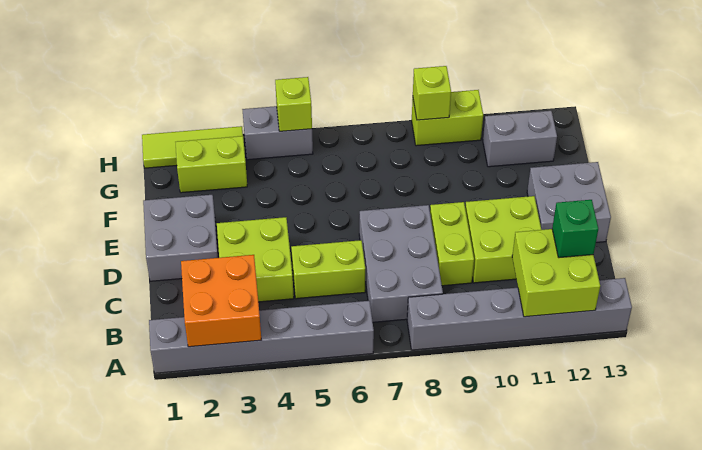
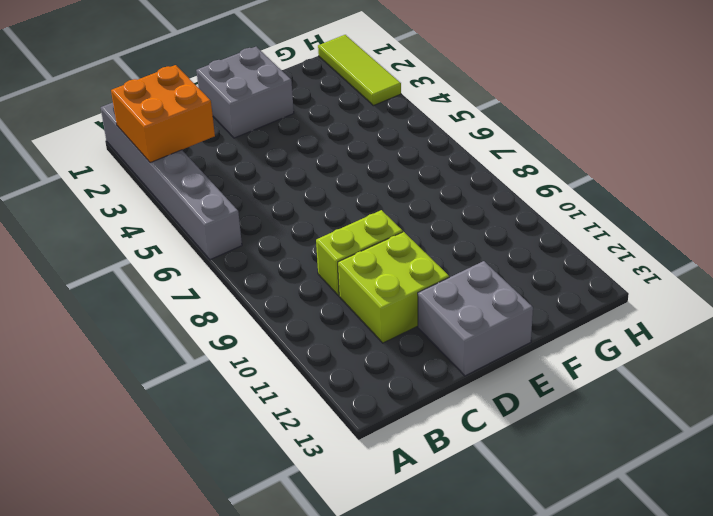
none -> grey 1x6 brick [407,278,632,350]
none -> grey 2x3 brick [359,205,443,322]
none -> lime 2x2 brick [217,217,294,302]

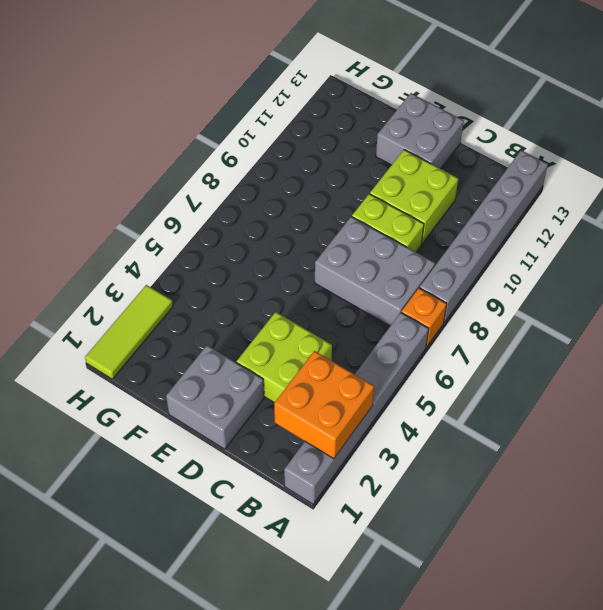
orange 1x1 brick [401,288,447,347] -> none
none -> lime 1x2 brick [291,240,365,299]
none -> lime 1x2 brick [176,136,247,193]
none -> grey 1x2 brick [483,111,557,167]

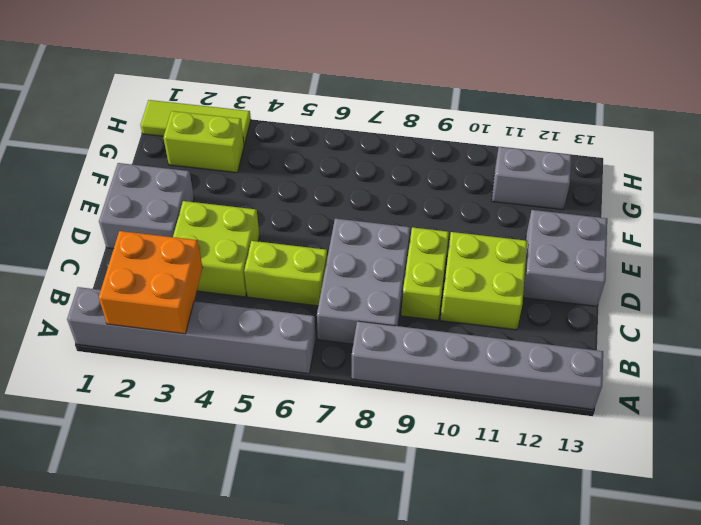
none -> grey 1x2 brick [242,106,313,160]
none -> lime 1x2 brick [412,90,483,146]
none -> lime 2x2 brick [512,229,600,317]

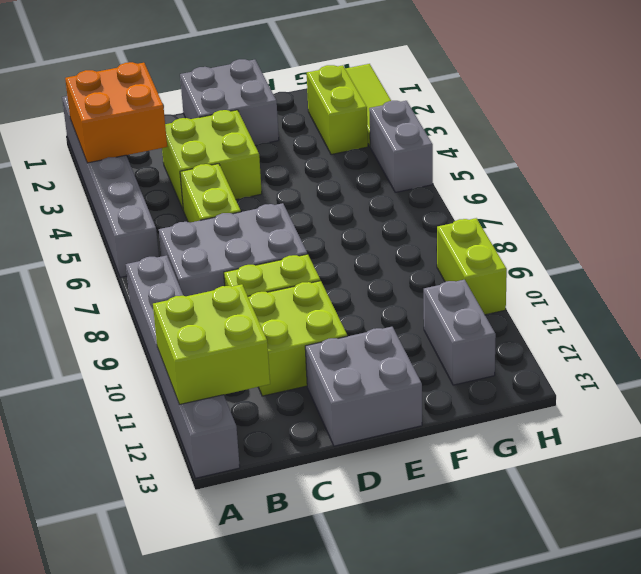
none -> lime 1x1 brick [275,77,312,131]
none -> lime 1x1 brick [413,66,451,120]
none -> green 1x1 brick [552,200,598,258]

